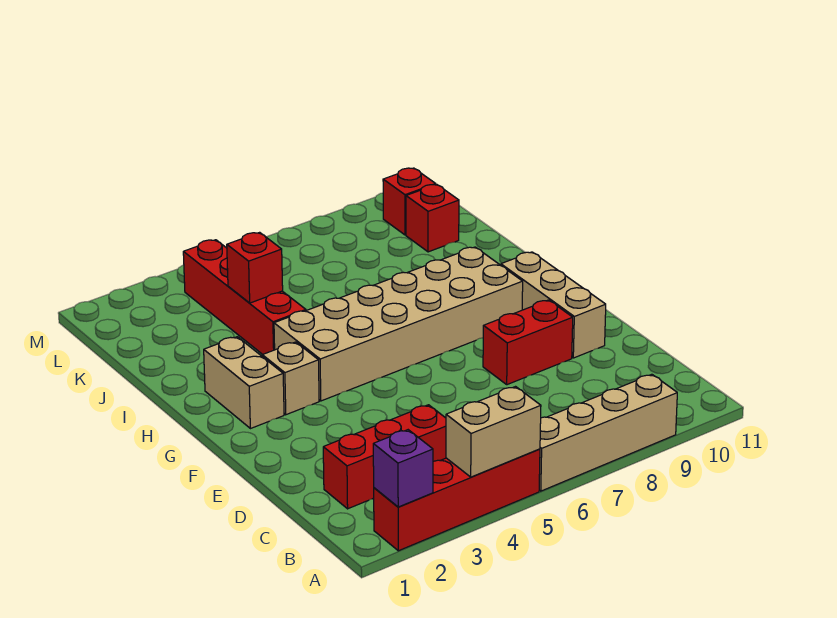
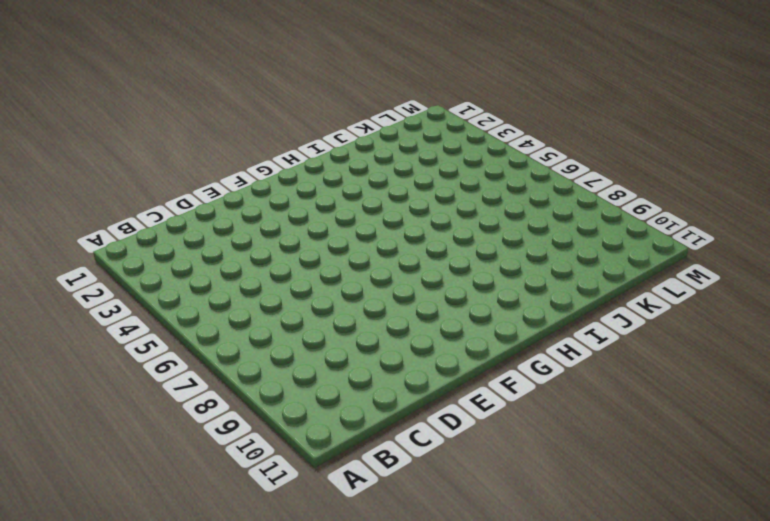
none -> red 1x4 brick [373,449,540,551]
none -> tan 1x4 brick [539,374,677,491]
none -> red 1x3 brick [323,405,446,509]

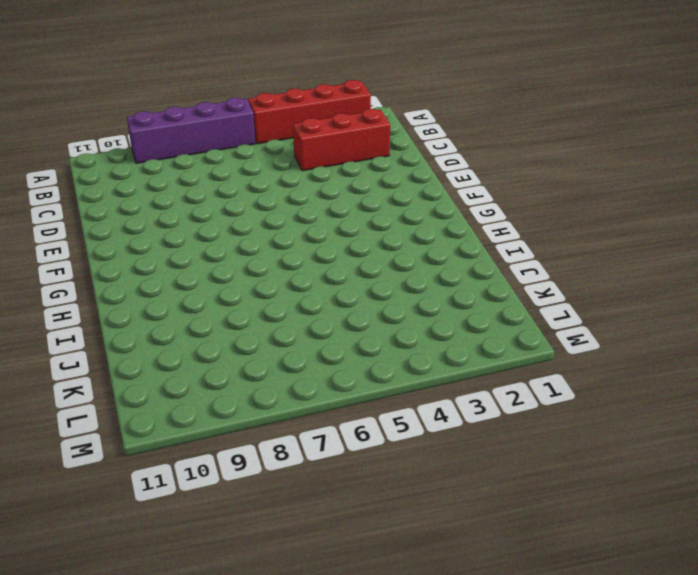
purple 1x4 brick [127,98,255,163] -> tan 1x4 brick [539,374,677,491]
none -> red 1x2 brick [483,300,573,385]
none -> tan 1x3 brick [501,252,606,358]
none -> tan 1x2 brick [204,337,284,429]

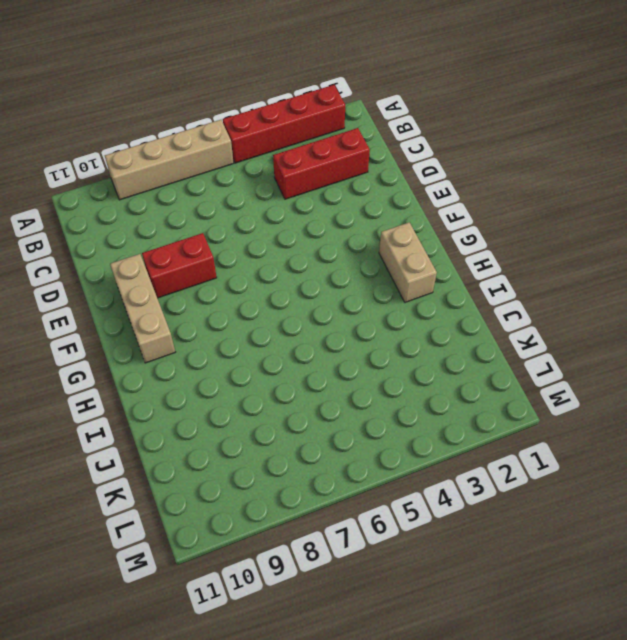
none -> tan 1x1 brick [262,342,319,415]
none -> tan 2x6 brick [274,247,523,401]
none -> red 1x4 brick [183,240,306,354]

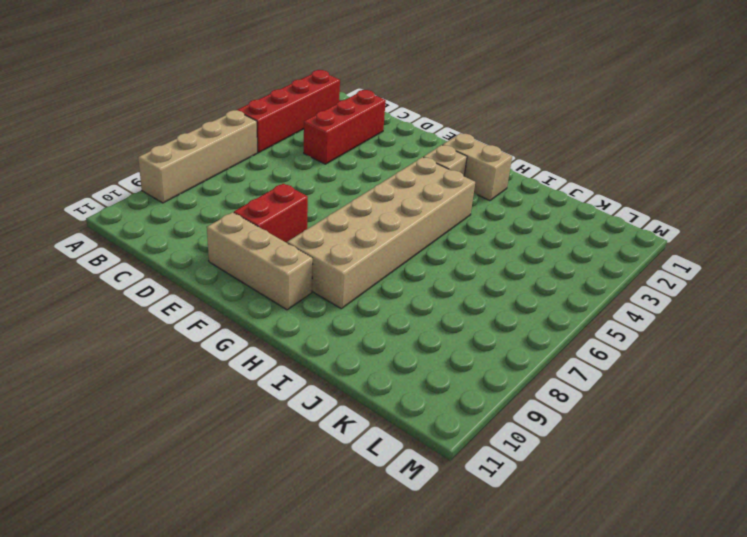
none -> red 1x4 brick [183,240,306,354]
none -> red 1x1 brick [406,184,459,252]
none -> red 1x1 brick [383,168,436,235]

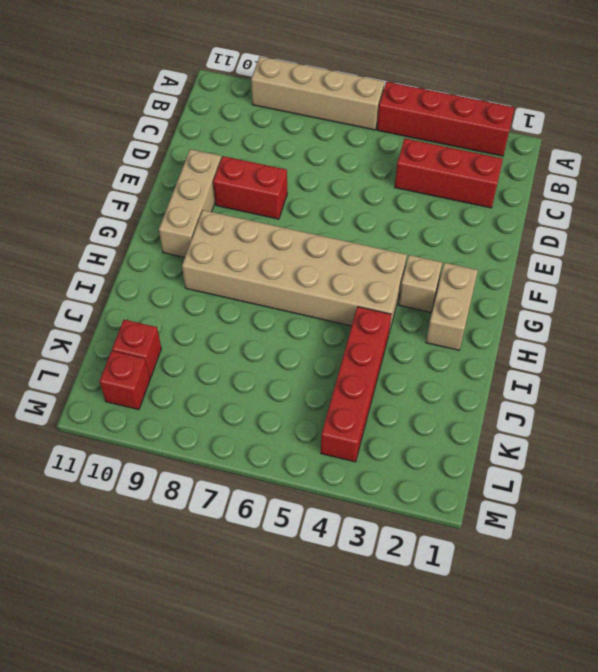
none -> purple 1x1 brick [373,430,433,507]
none -> tan 1x2 brick [446,387,541,477]
none -> red 1x1 brick [227,232,283,303]

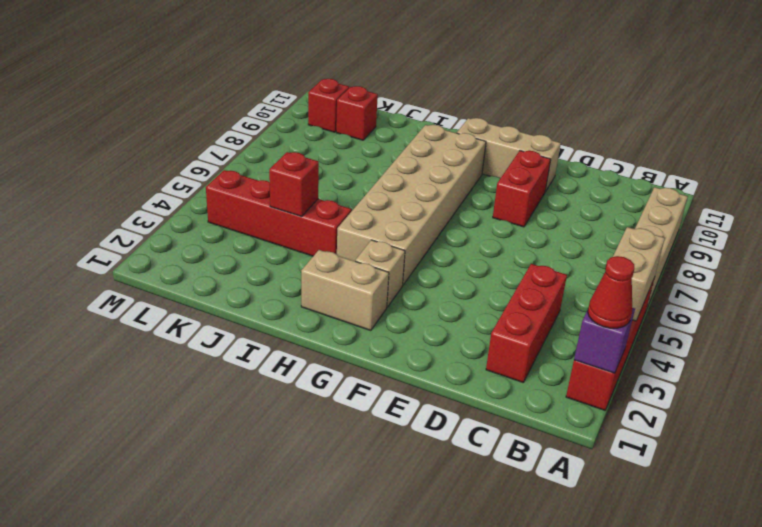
red 1x1 cone [588,256,634,328] -> none

